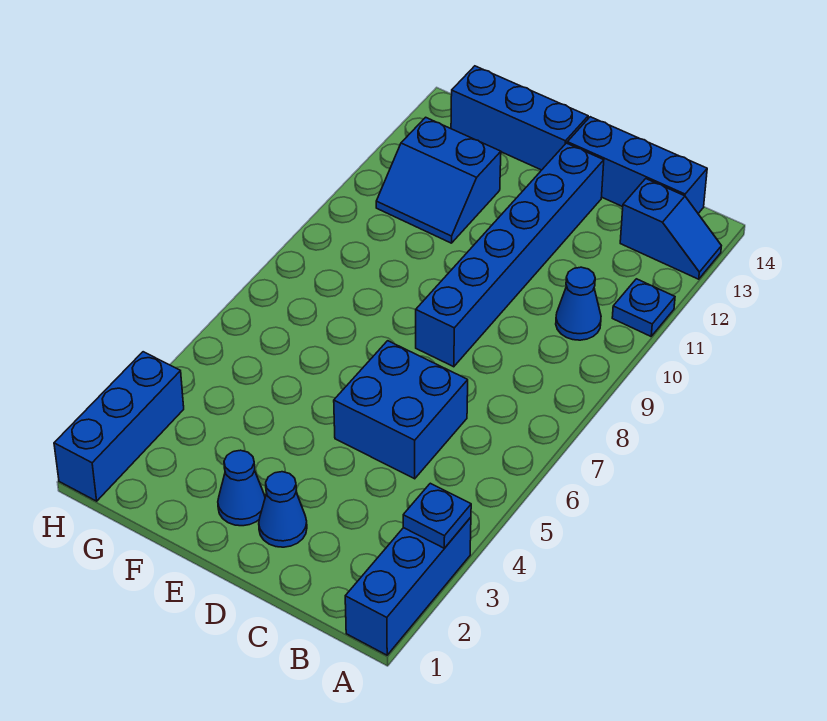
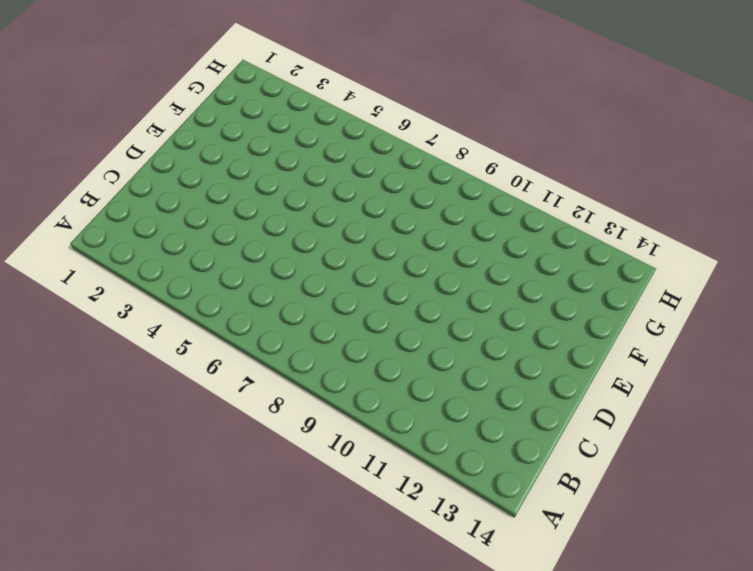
none -> blue 1x3 brick [345,517,471,655]
none -> blue 1x1 plate [612,279,675,336]
none -> blue 1x2 slope [620,179,721,279]

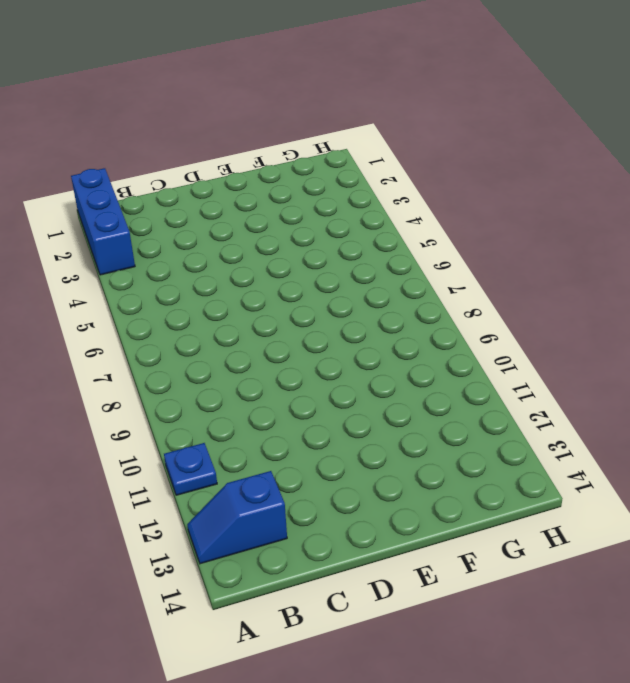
none -> blue 1x1 cone [556,267,601,340]
none -> blue 1x3 brick [567,117,707,213]
none -> blue 2x2 brick [334,341,468,479]

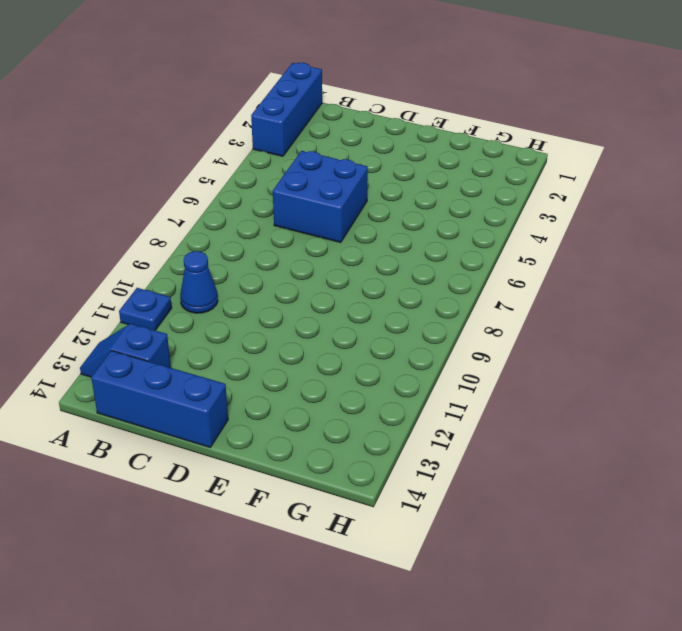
none -> blue 1x1 cone [259,472,307,547]
none -> blue 1x6 brick [416,143,604,367]
none -> blue 1x1 cone [218,450,265,526]

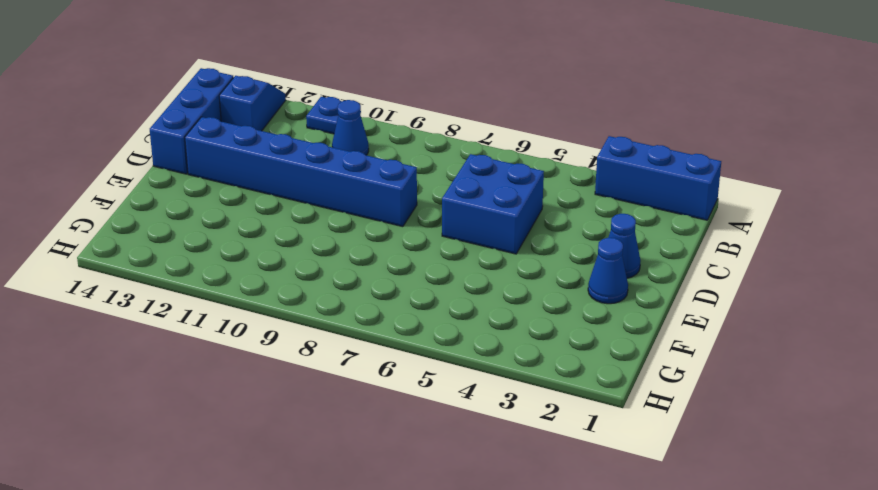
none -> blue 1x3 brick [451,66,588,170]
none -> blue 2x2 slope [376,117,501,243]
none -> blue 1x3 brick [54,352,184,501]

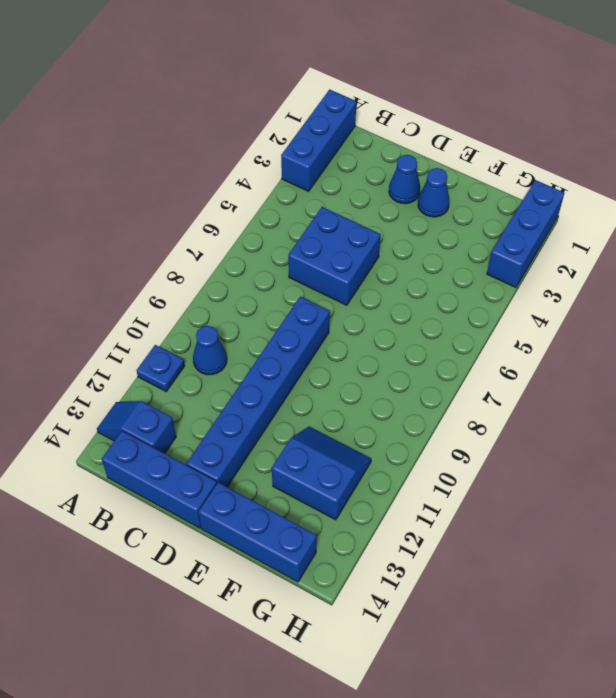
none -> blue 1x1 plate [403,483,471,548]

